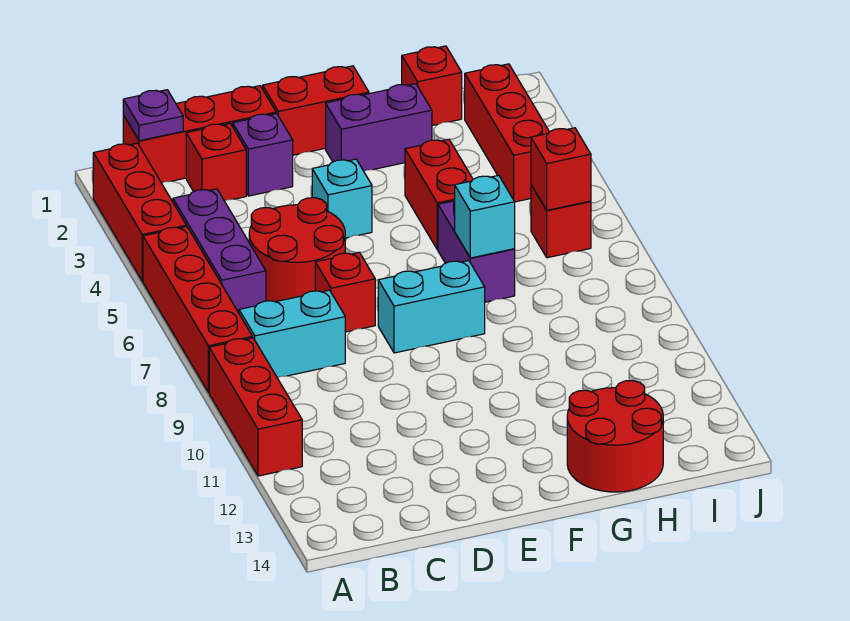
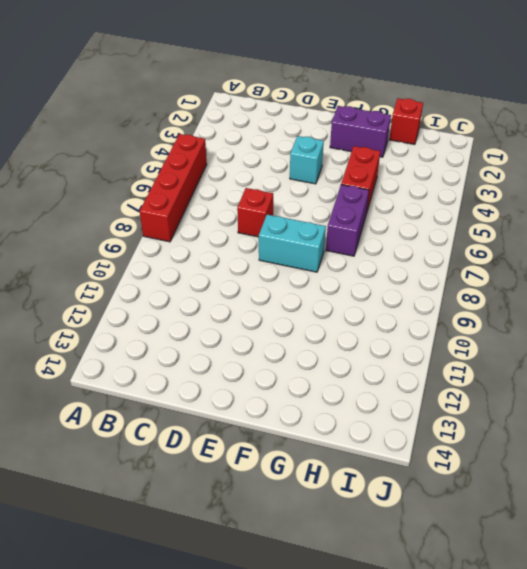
none -> red 1x3 brick [93,143,186,281]
none -> red 1x3 brick [209,338,302,476]
none -> red 1x3 brick [123,86,276,183]

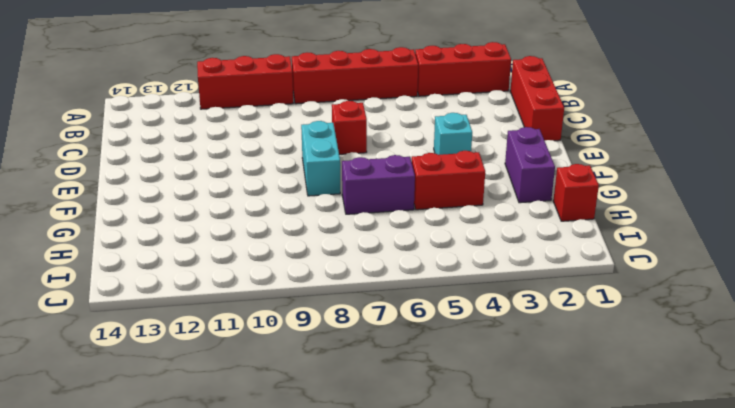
none -> purple 1x3 brick [173,189,266,313]
none -> cyan 1x2 brick [239,290,345,378]
none -> red 1x1 brick [186,123,246,201]

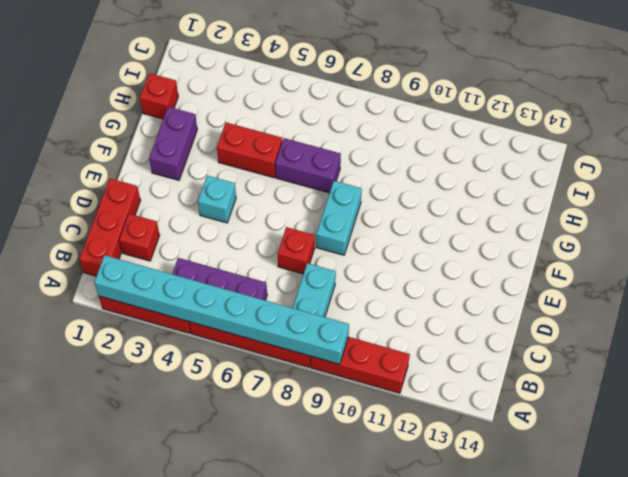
cyan 1x8 brick [94,255,349,364] -> none
none -> red 2x2 round brick [249,198,345,302]
none -> purple 1x1 brick [233,113,293,196]
none -> red 1x2 brick [263,66,369,155]

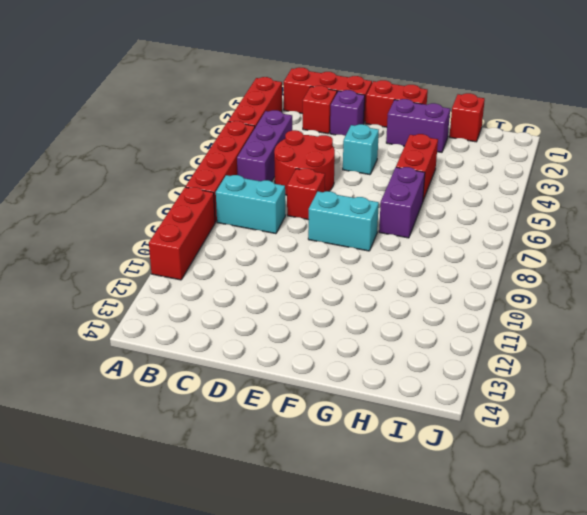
none -> red 2x2 round brick [567,381,663,492]
none -> red 1x3 brick [465,64,549,202]
none -> red 1x1 brick [531,185,591,258]

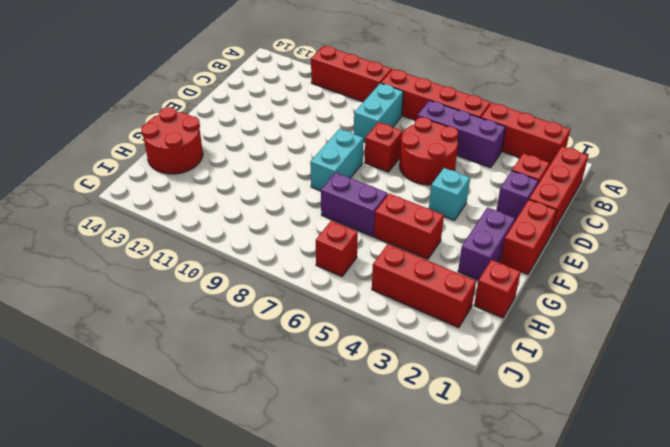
none -> purple 1x1 plate [123,90,183,141]
none -> cyan 1x1 brick [455,175,515,258]
none -> red 1x1 brick [531,128,591,210]

